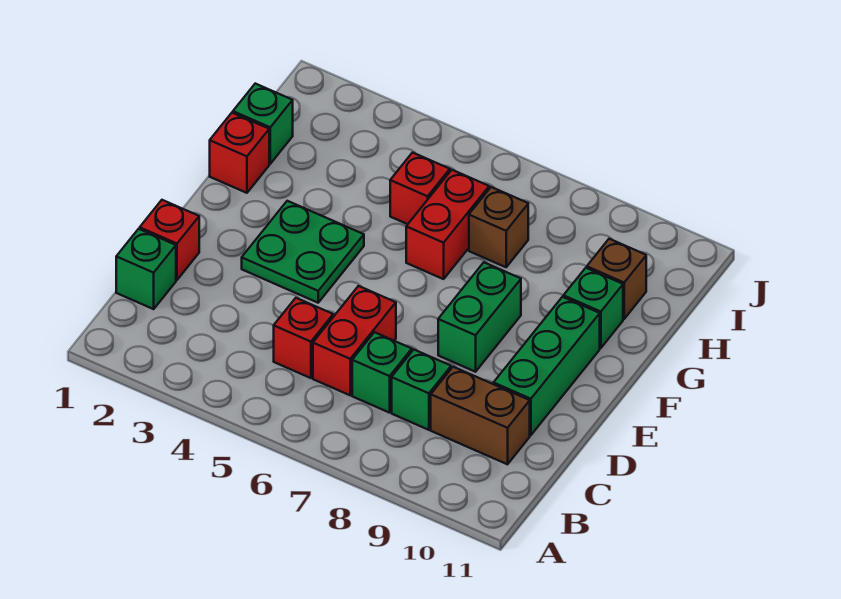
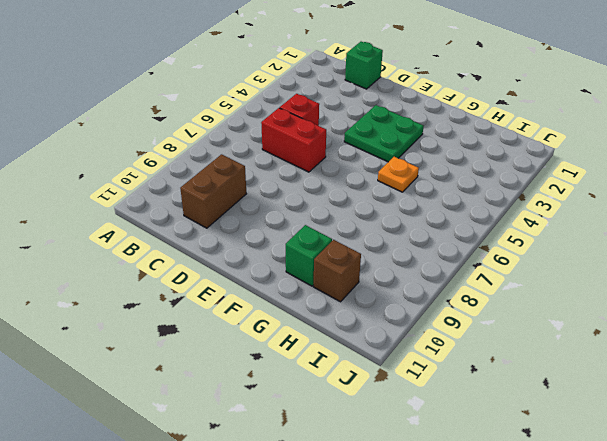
orange 1x1 plate [378,157,419,192] -> none
none -> green 1x1 brick [352,332,412,413]
none -> green 1x1 brick [392,350,451,430]
none -> red 1x1 brick [140,200,199,280]

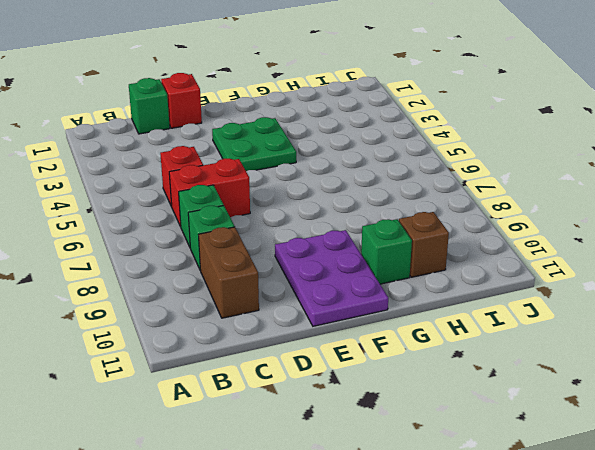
purple 2x3 plate [275,230,388,326] -> green 1x3 brick [493,297,600,435]
none -> green 1x2 brick [438,263,521,372]
none -> red 1x1 brick [210,113,269,193]
none -> red 1x2 brick [406,170,489,279]

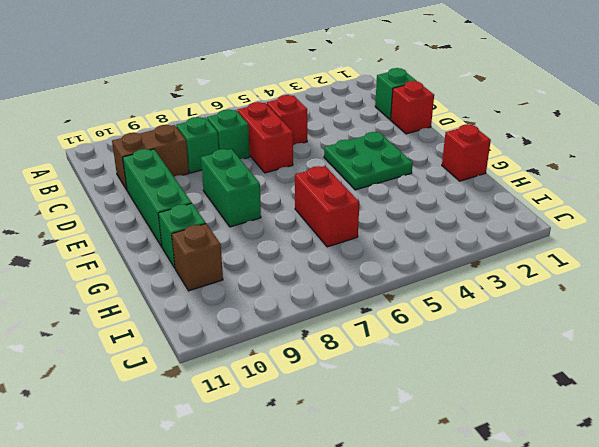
none -> green 1x1 brick [233,84,293,164]
none -> red 1x1 brick [390,153,450,224]
none -> brown 1x1 brick [469,187,528,267]

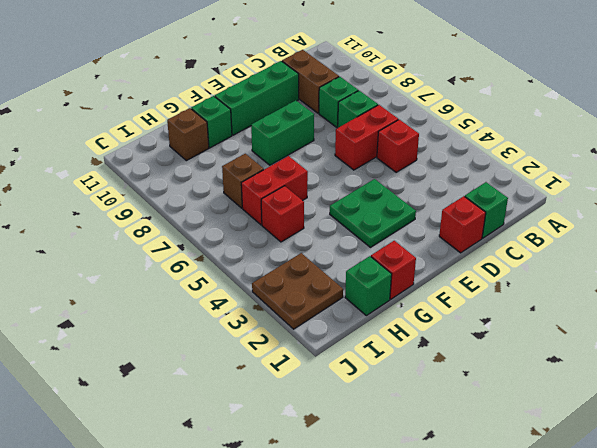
brown 2x2 plate [252,253,343,329] -> none

